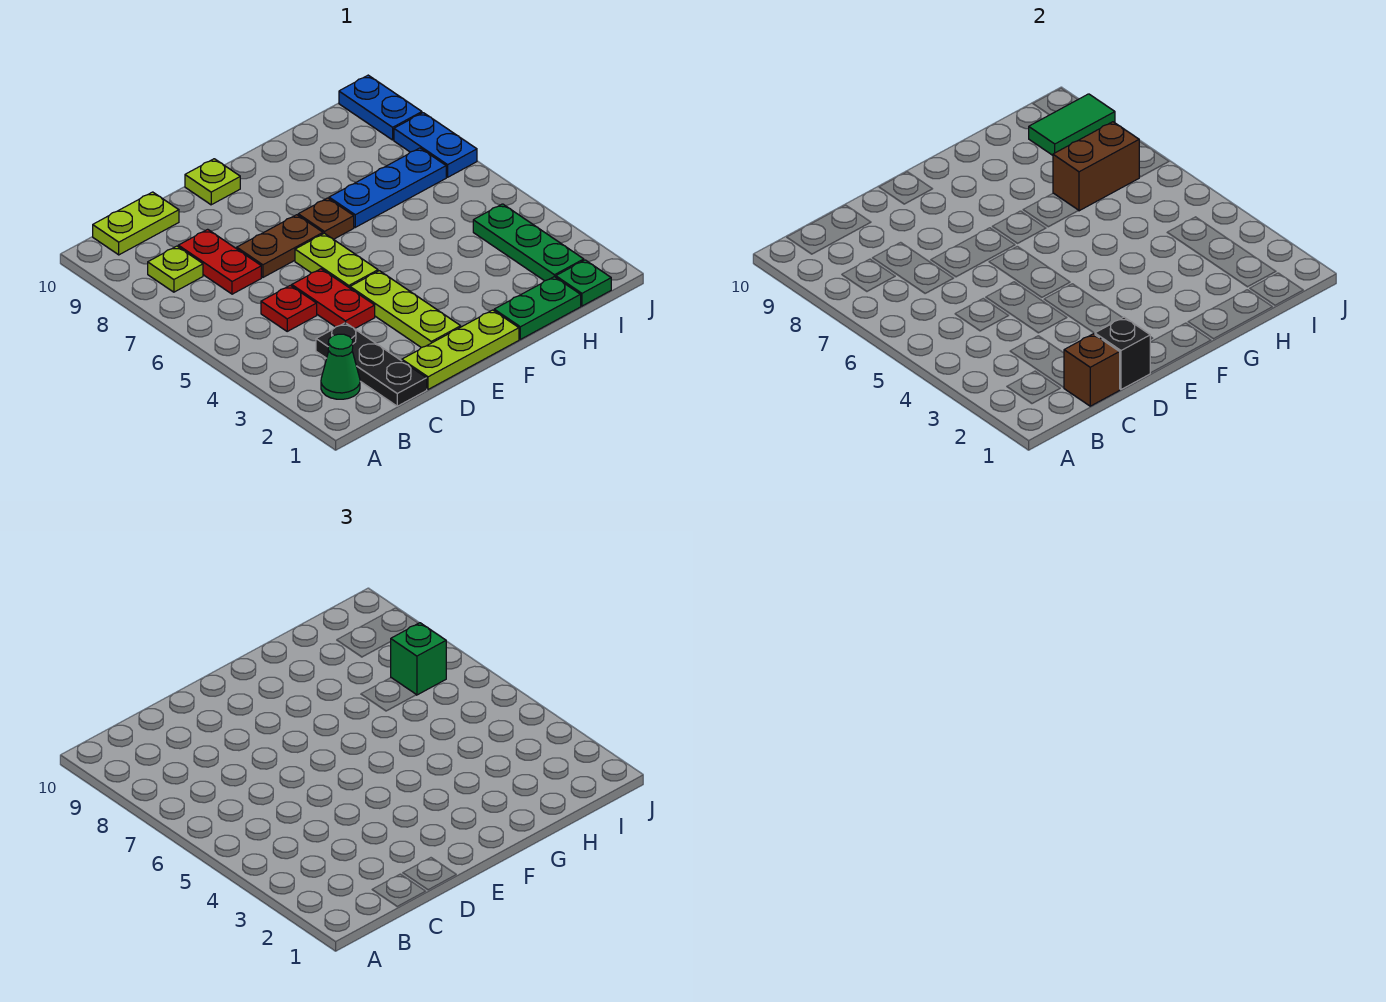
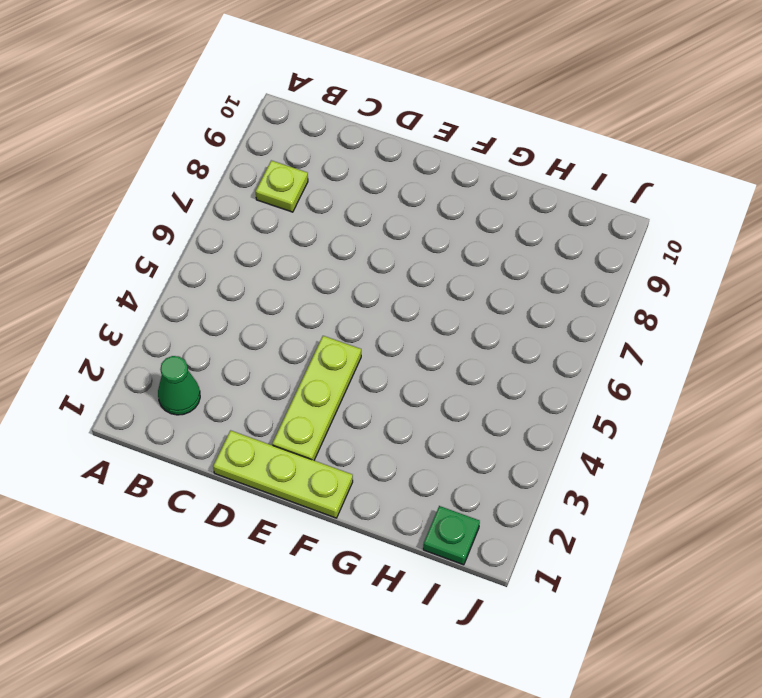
none -> lime 1x2 plate [93,192,179,255]
none -> black 1x3 plate [316,323,427,406]
none -> red 1x1 plate [261,285,317,331]

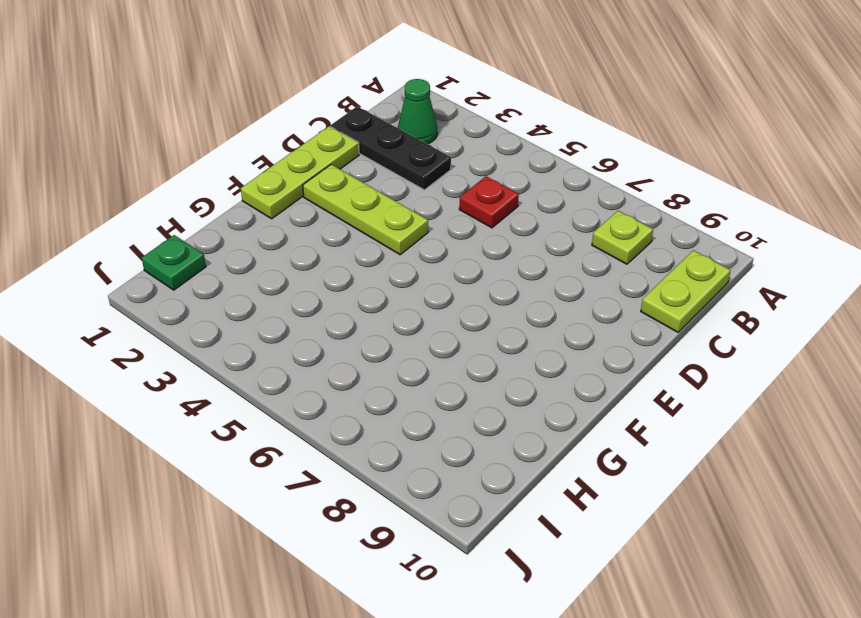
none -> red 1x2 plate [178,229,261,294]
none -> red 1x2 plate [292,269,375,329]
none -> brown 1x2 plate [237,215,323,277]

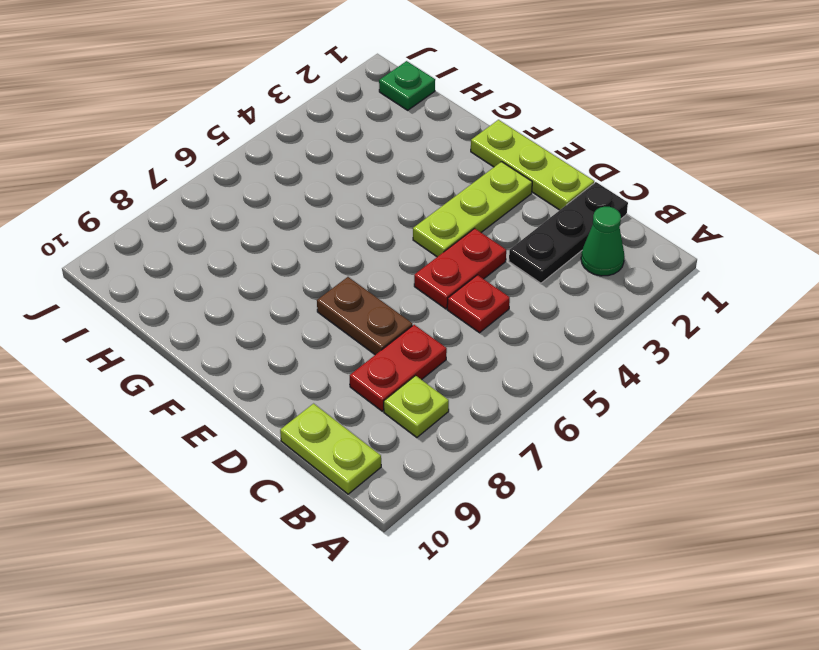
none -> lime 1x2 plate [295,233,378,288]
none -> lime 1x1 plate [185,159,240,205]
none -> brown 1x1 plate [298,198,354,239]

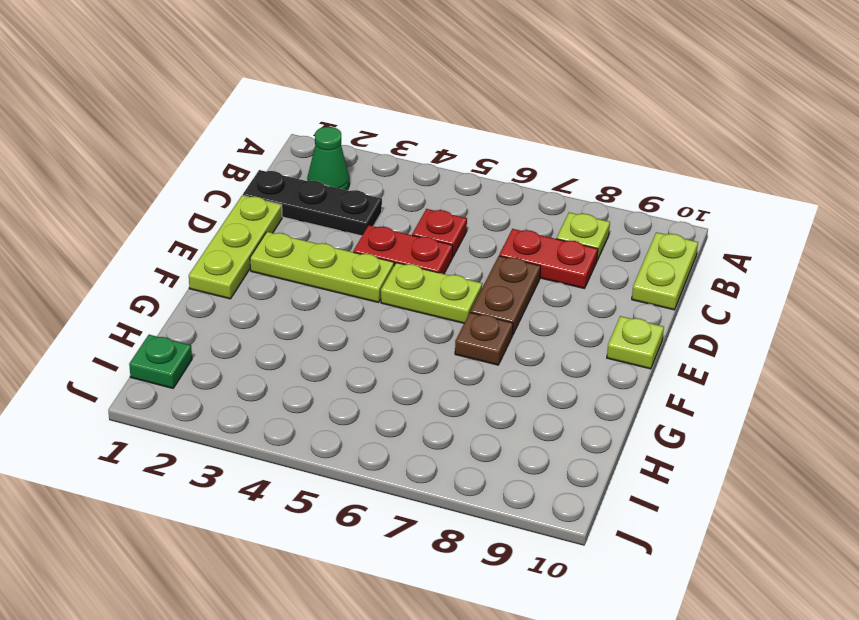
none -> green 1x2 plate [494,277,581,339]
none -> blue 1x3 plate [329,148,446,227]
none -> green 1x3 plate [473,204,584,281]

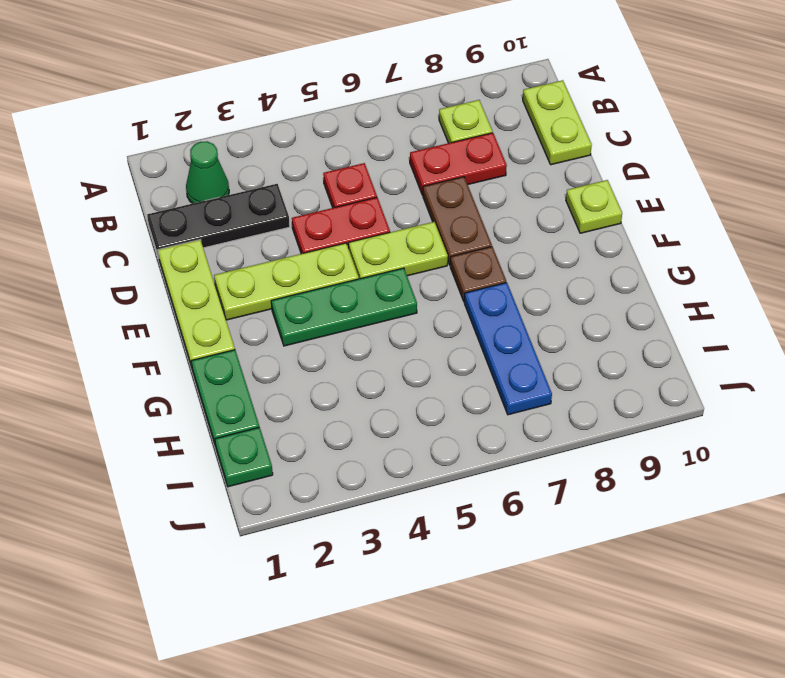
green 1x3 plate [271,268,417,346] -> green 1x3 plate moved to [473,204,584,281]
none -> blue 1x2 plate [394,113,477,177]
none -> blue 1x2 plate [339,75,422,140]
none -> brown 1x1 brick [1064,334,1120,406]

